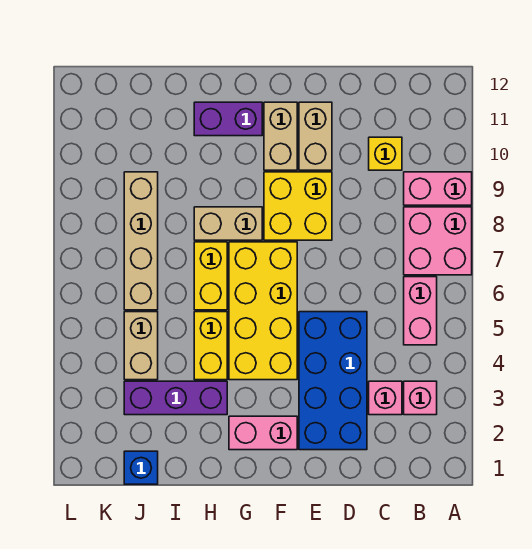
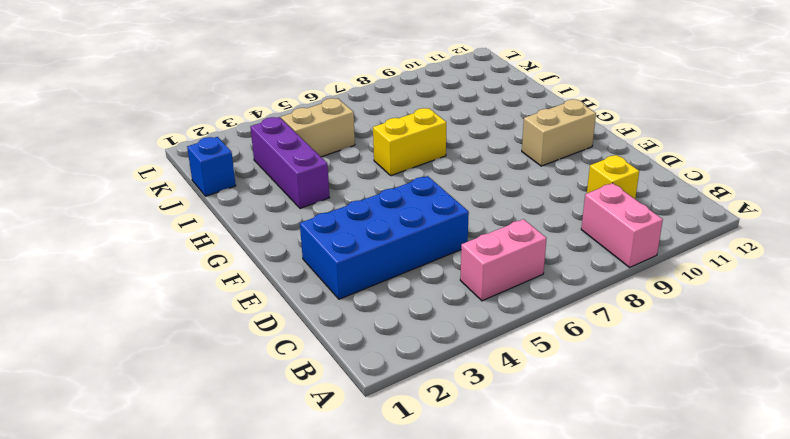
none -> pink 2x2 brick [404,207,472,275]
none -> pink 1x1 brick [404,381,437,415]
none -> pink 1x1 brick [369,381,402,415]

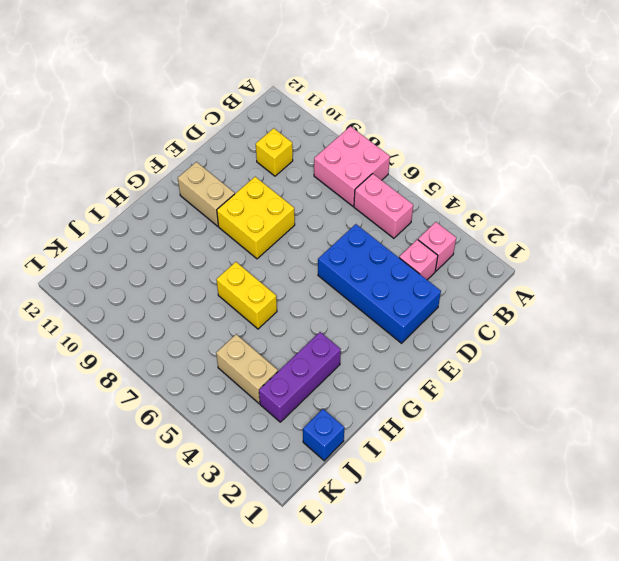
none -> pink 1x2 brick [404,172,472,205]
none -> tan 1x2 brick [299,102,332,170]
none -> pink 1x2 brick [229,416,297,450]

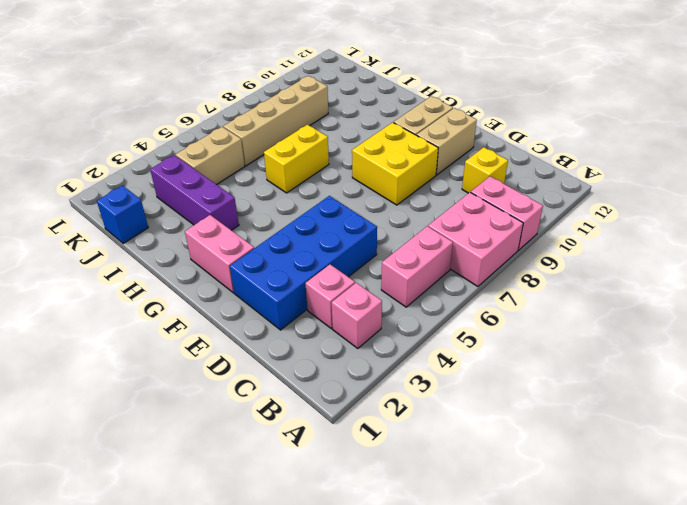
none -> yellow 2x4 brick [229,242,297,380]
none -> tan 1x2 brick [194,207,262,240]
none -> purple 1x2 brick [194,102,262,136]

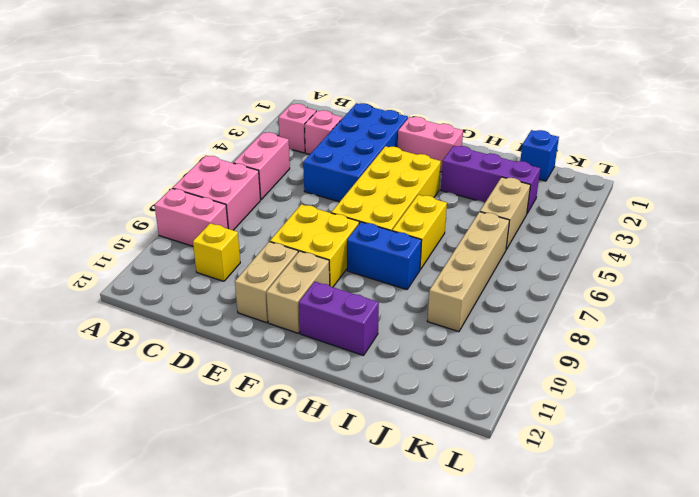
blue 1x2 brick [347,222,422,290] -> tan 1x2 brick [194,207,262,240]
none -> yellow 1x2 brick [194,312,227,380]

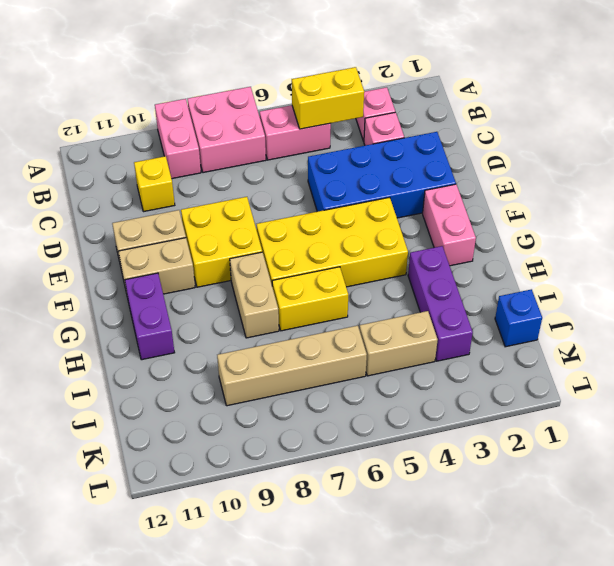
yellow 1x2 brick [292,67,364,129] -> yellow 1x2 brick moved to [194,312,227,380]

